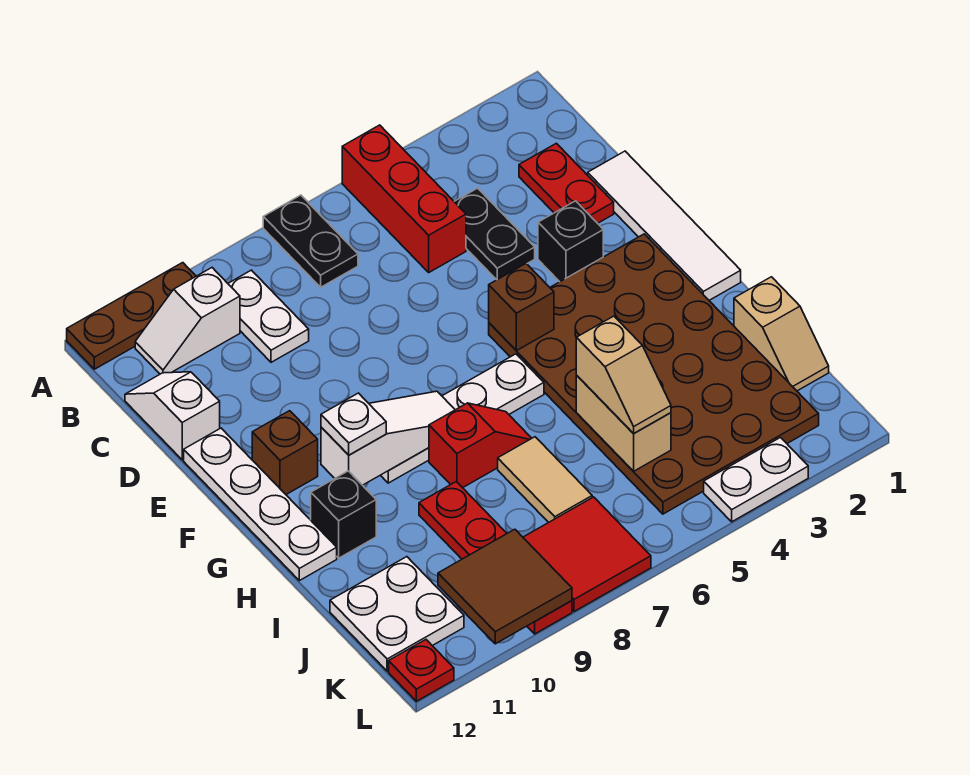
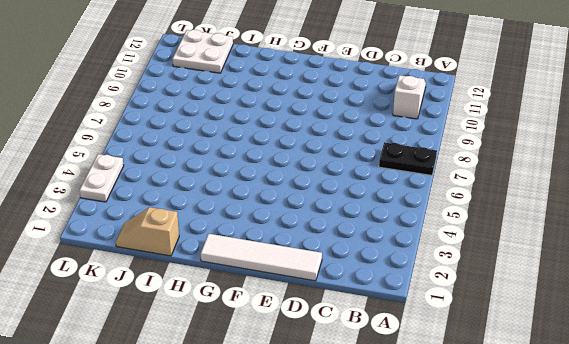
none -> red 1x3 brick [342,125,466,272]
none -> brown 1x3 plate [67,263,196,369]
none -> white 1x2 plate [228,270,309,362]

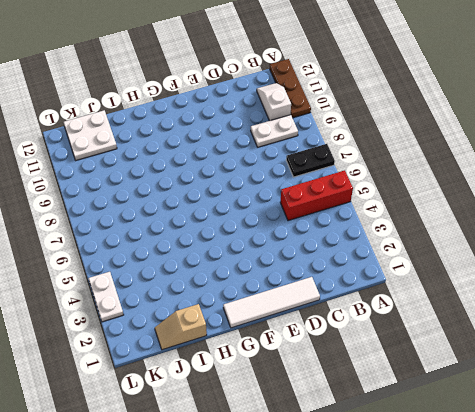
none -> red 1x2 plate [519,143,614,223]
none -> black 1x2 plate [454,188,535,280]
none -> white 1x2 slope [125,372,220,460]

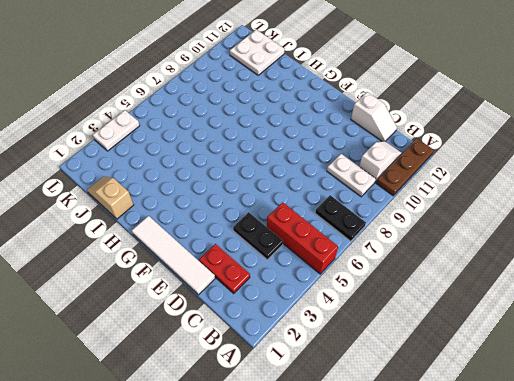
none -> black 1x1 brick [538,201,603,282]
none -> white 1x4 plate [184,428,337,581]
none -> brown 4x6 plate [489,234,819,514]

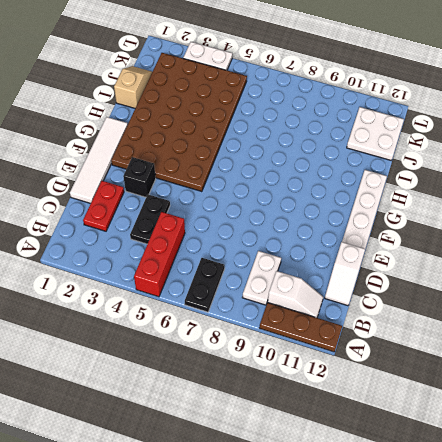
none -> brown 1x1 brick [252,411,318,494]
none -> white 1x4 plate [381,354,544,483]
none -> red 1x2 slope [429,403,532,488]

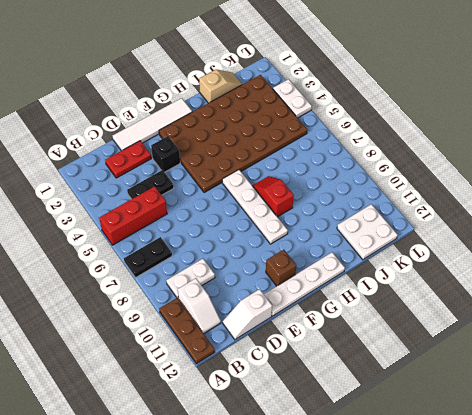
none -> black 1x1 brick [311,471,376,558]
none -> tan 1x2 tile [498,437,592,523]
none -> red 1x4 plate [419,482,572,634]

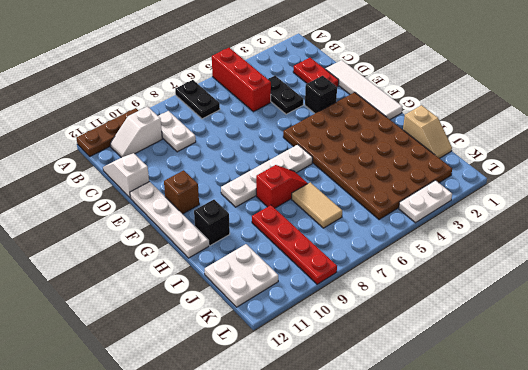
none -> red 2x2 tile [523,497,651,612]
none -> red 1x1 plate [389,640,454,701]
none -> brown 1x1 brick [489,264,554,351]

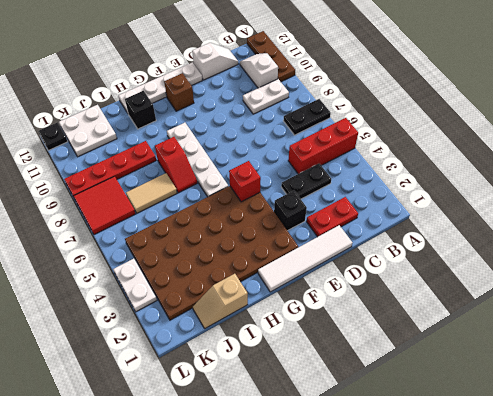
red 1x1 brick [229,161,261,202] -> brown 1x1 brick [489,264,554,351]
black 1x1 plate [38,122,68,150] -> red 1x1 plate [389,640,454,701]
none -> white 1x3 slope [321,391,455,485]
none -> tan 1x2 brick [576,375,671,471]
none -> brown 2x2 tile [438,529,572,644]

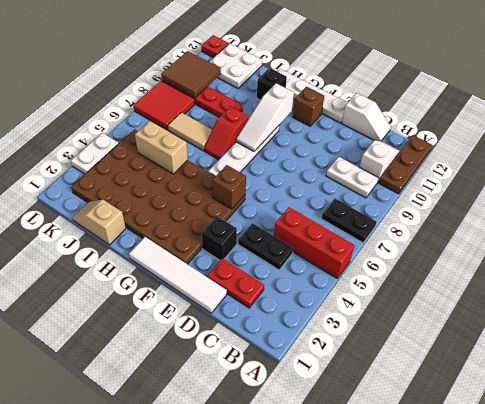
none -> white 1x1 plate [321,393,386,455]
none -> tan 1x2 slope [576,316,671,434]

